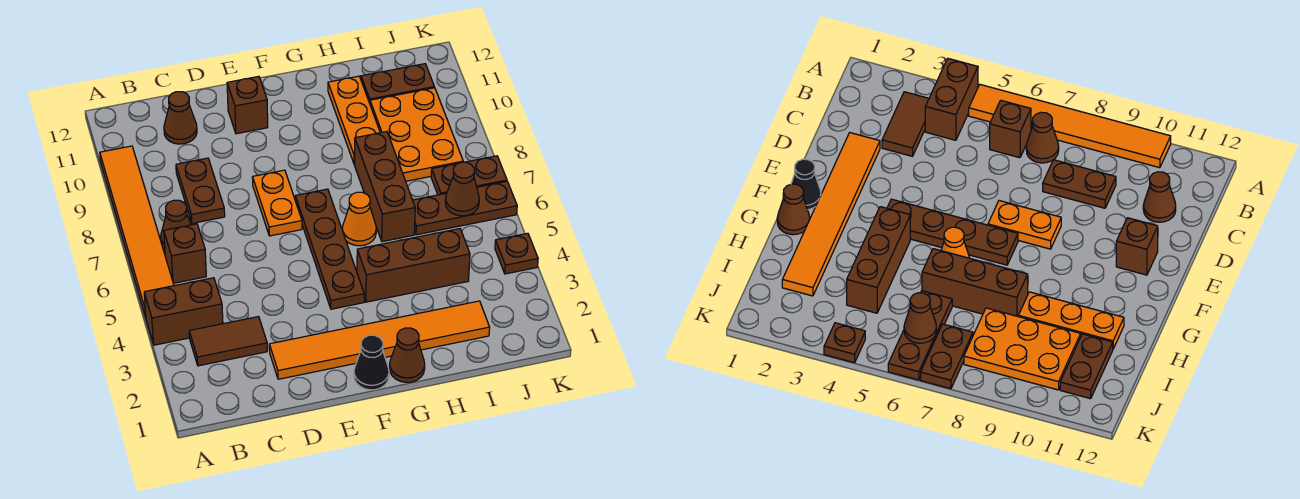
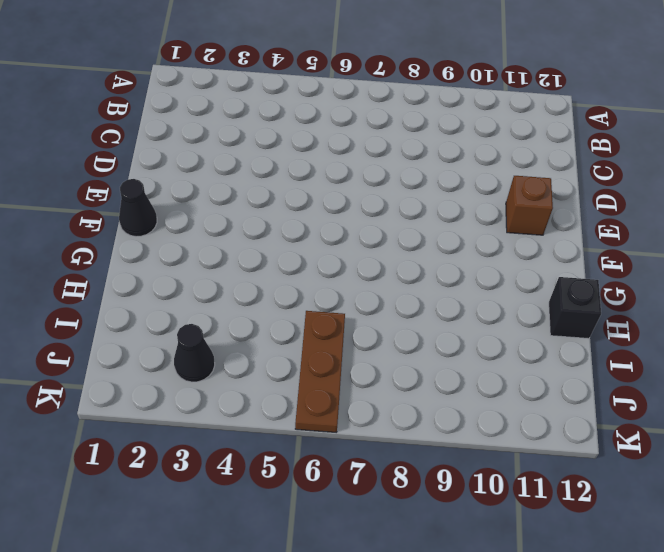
black 1x1 brick [549,277,601,339] -> none
black 1x1 cone [174,324,215,382] -> none
none -> brown 1x2 brick [144,278,223,345]
none -> orange 1x6 tile [100,146,174,317]
none -> brown 1x2 tile [189,317,267,366]

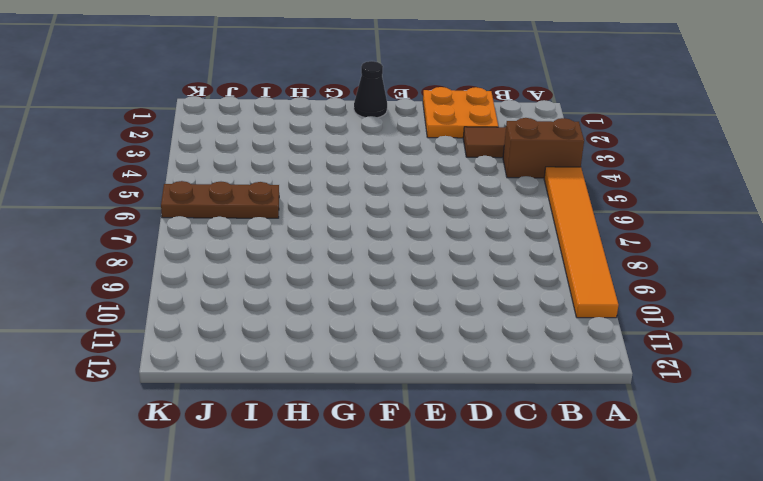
orange 2x2 plate [423,87,498,138] -> orange 1x6 tile [269,301,490,379]
none -> brown 1x1 brick [164,224,206,283]
none -> brown 1x1 cone [161,200,191,249]
none -> brown 1x2 plate [176,158,225,223]

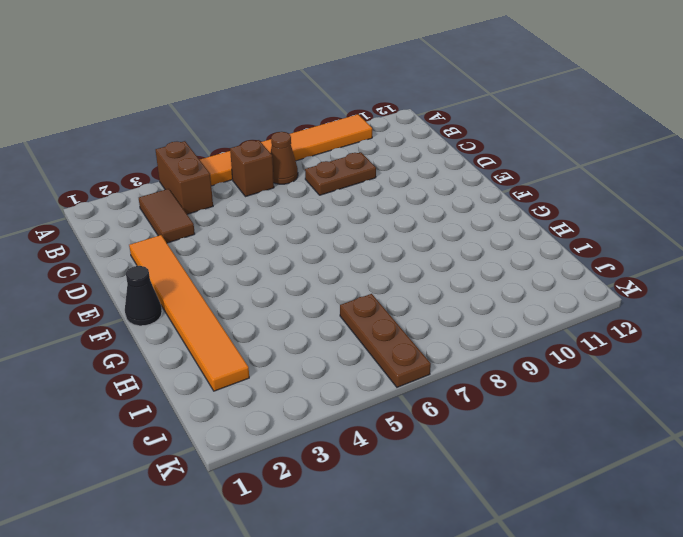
none -> brown 1x1 cone [164,92,197,144]
none -> orange 1x2 plate [252,170,302,236]
none -> brown 1x1 brick [227,76,268,134]

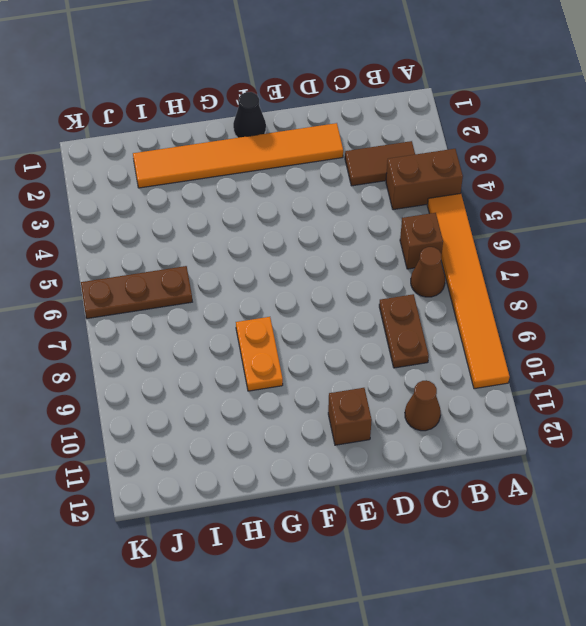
orange 1x2 plate [236,317,283,391] -> orange 1x2 plate moved to [252,170,302,236]
none -> brown 1x4 plate [295,189,364,309]
none -> brown 1x1 cone [390,328,425,382]
none -> brown 1x3 brick [357,229,470,302]

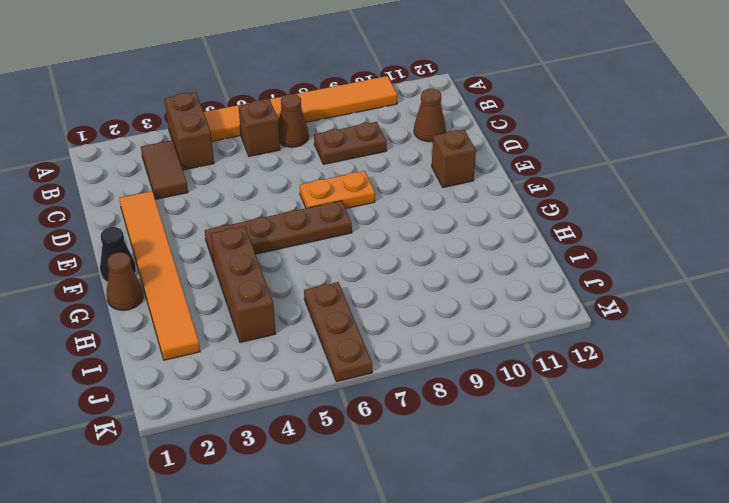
none -> orange 1x1 cone [342,192,376,246]
none -> brown 1x3 brick [355,132,415,242]
none -> orange 1x3 plate [328,76,380,164]

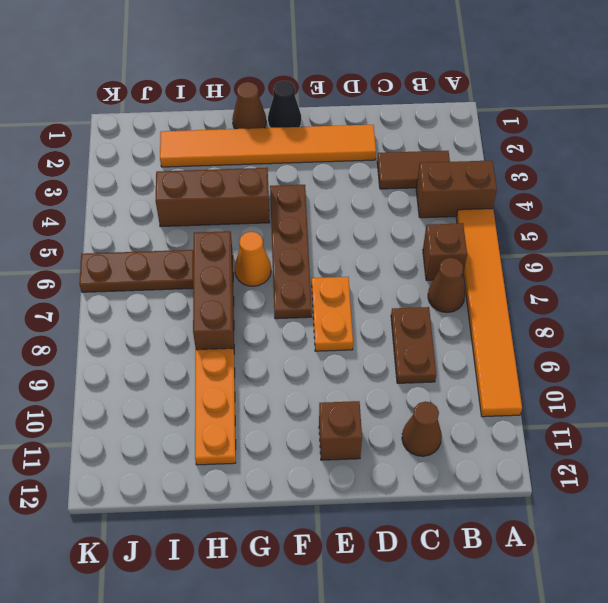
none -> orange 2x3 plate [370,88,463,181]
none -> brown 1x2 plate [361,64,434,103]
none -> brown 1x2 plate [431,156,507,195]

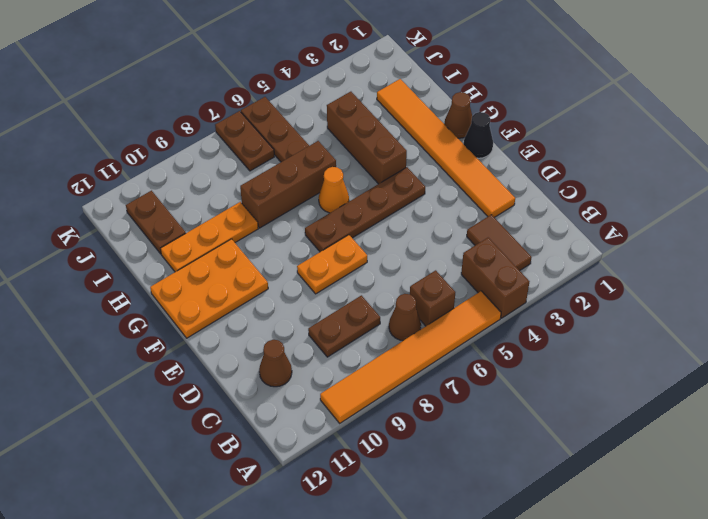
orange 2x3 plate [150,239,268,338] -> orange 2x3 plate moved to [370,88,463,181]
none -> brown 1x1 brick [227,76,268,134]
none -> brown 1x1 plate [495,233,538,274]
none -> brown 1x1 cone [445,162,479,216]

